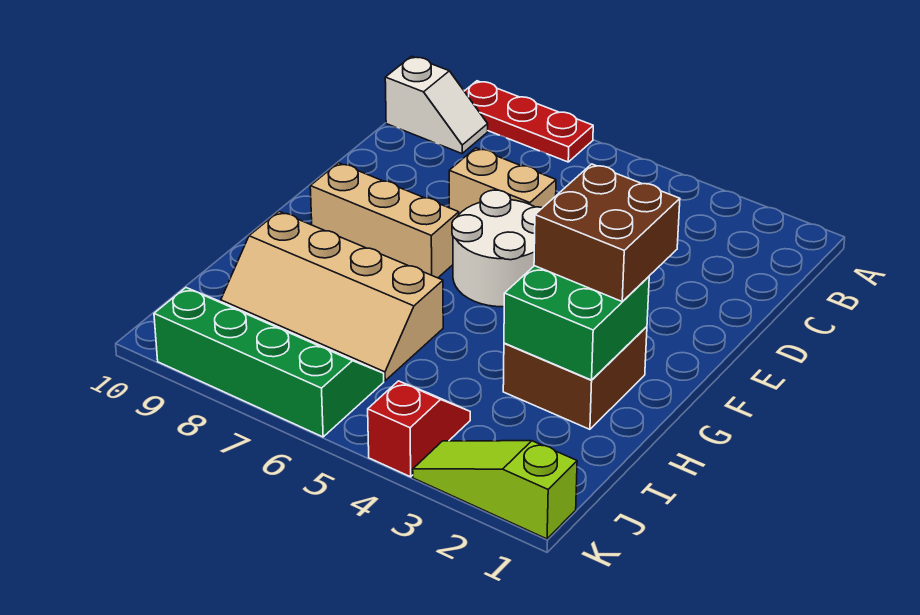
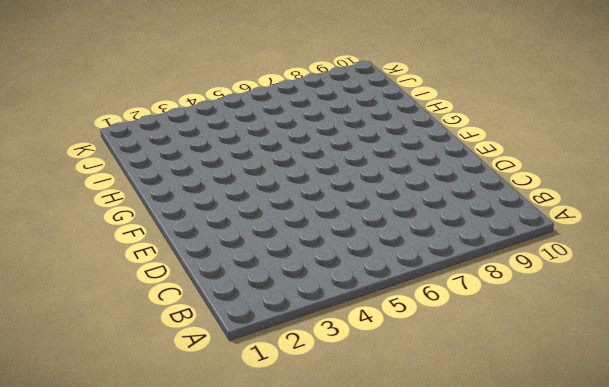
none -> red 1x3 plate [464,81,593,162]
none -> white 1x2 slope [385,56,488,154]
none -> tan 1x2 brick [449,148,556,214]

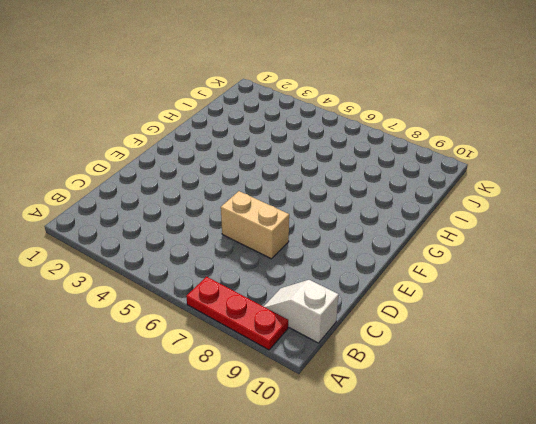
none -> white 2x2 round brick [452,190,542,307]
none -> tan 1x3 brick [310,163,459,278]
none -> brown 2x2 brick [503,327,647,429]

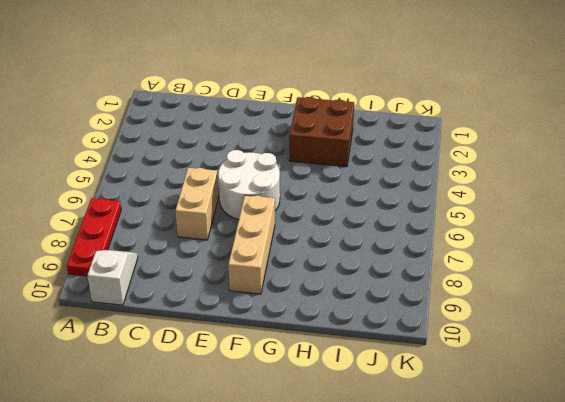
none -> tan 2x4 slope [221,212,443,381]
none -> red 1x2 slope [368,381,470,477]
none -> green 2x4 slope [154,288,384,437]

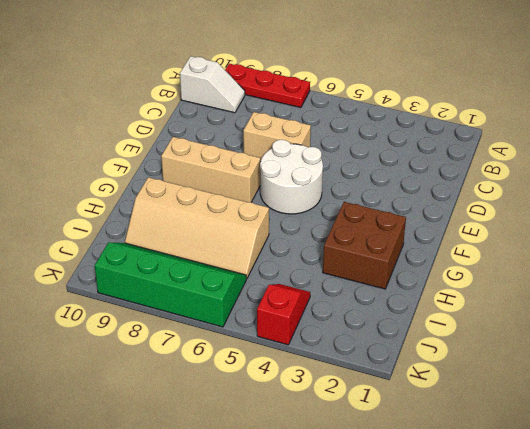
none -> lime 1x3 slope [413,441,577,539]
none -> green 2x2 brick [504,266,649,380]
none -> brown 2x2 brick [534,164,680,302]

